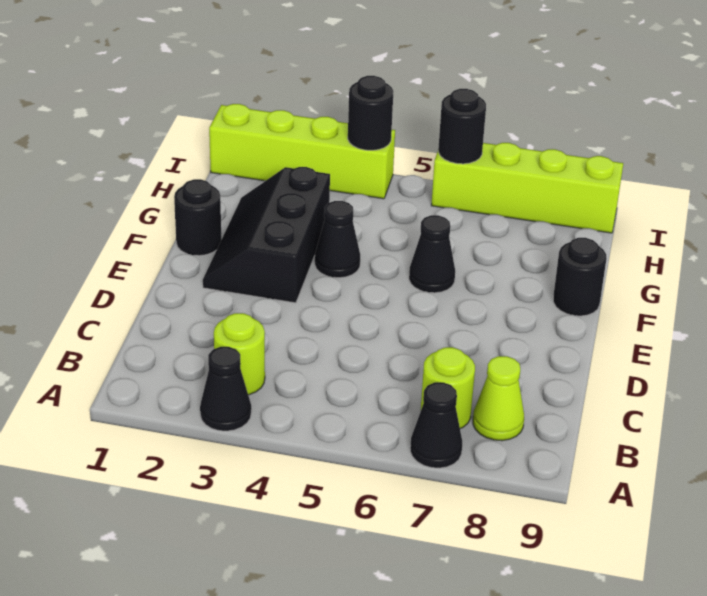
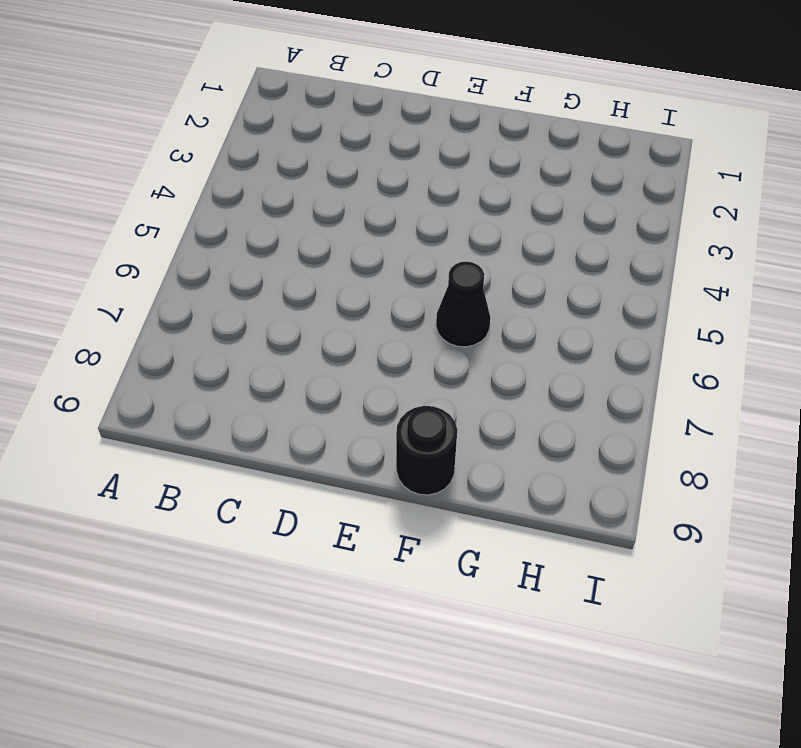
none -> black 1x1 cone [200,347,251,431]
none -> black 1x1 cone [410,382,462,468]
none -> lime 1x1 round brick [214,313,265,395]

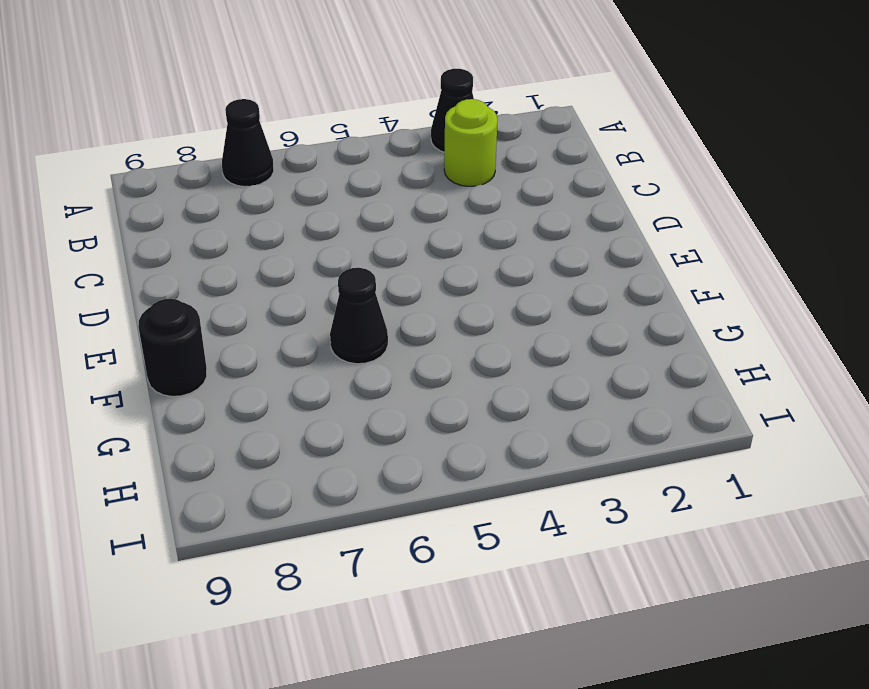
none -> lime 1x1 round brick [421,347,475,429]
none -> lime 1x1 cone [473,356,524,441]
none -> black 2x3 slope [203,167,330,303]

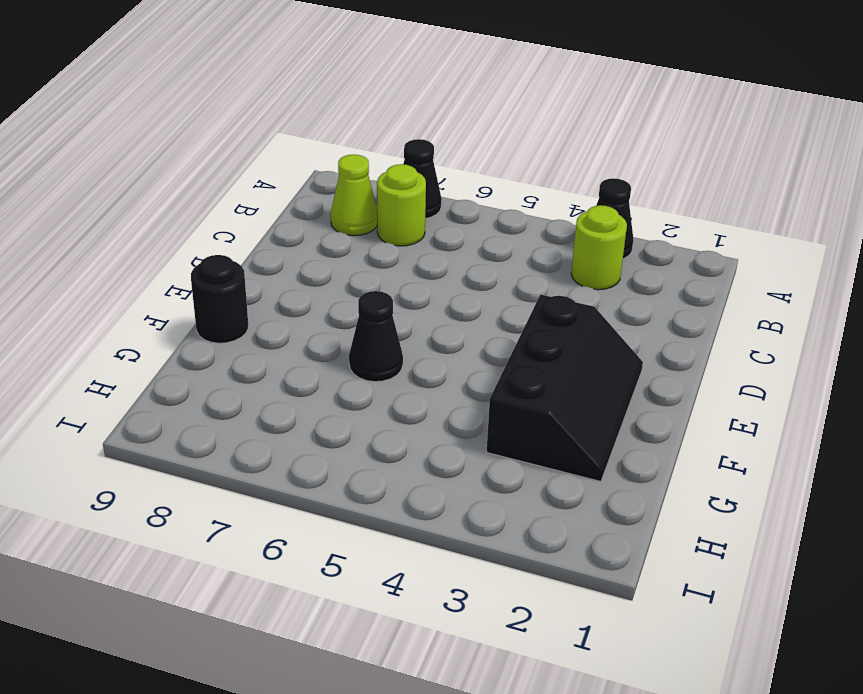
none -> black 1x1 round brick [174,179,221,256]
none -> black 1x1 cone [315,201,360,278]
none -> lime 1x4 brick [209,104,395,199]

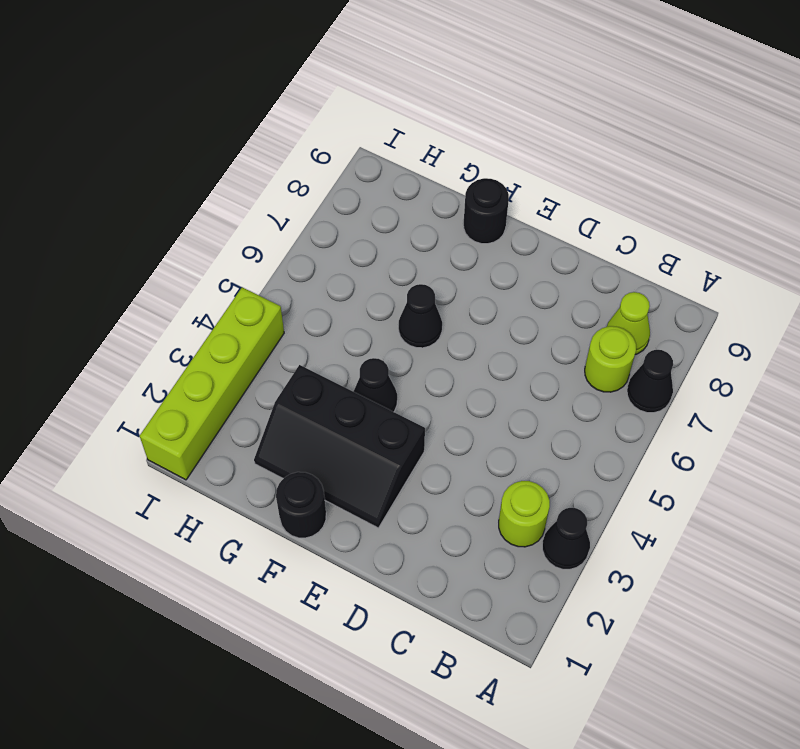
none -> lime 1x4 brick [431,143,623,233]
none -> black 1x1 round brick [348,76,393,150]
none -> black 1x1 round brick [438,89,486,164]

